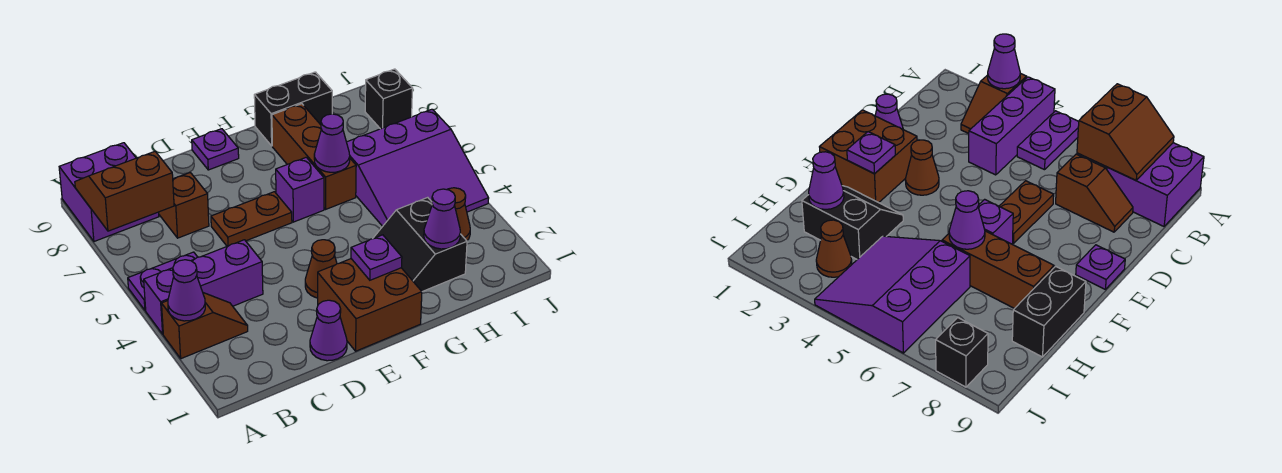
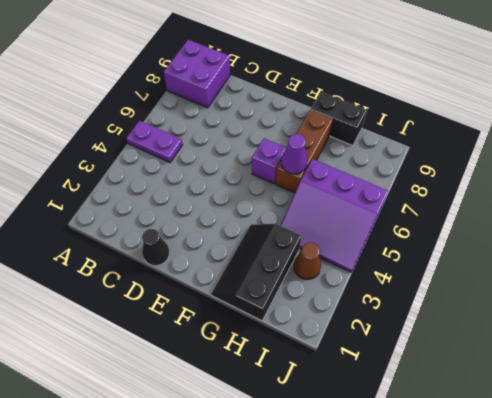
black 1x1 cone [142,229,170,266] -> purple 1x1 cone [310,300,347,361]
black 2x3 slope [211,224,302,321] -> black 2x2 slope [373,197,467,292]
none -> brown 1x2 slope [162,293,248,359]
none -> purple 1x3 brick [144,240,263,334]
none -> brown 1x2 slope [159,173,209,238]

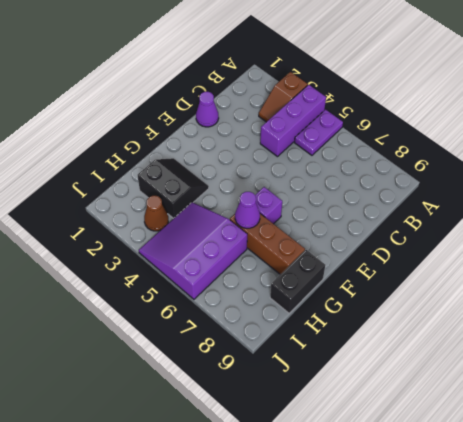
none -> purple 2x2 brick [59,143,159,241]
none -> brown 1x2 slope [159,173,209,238]
none -> brown 1x2 plate [211,192,292,246]

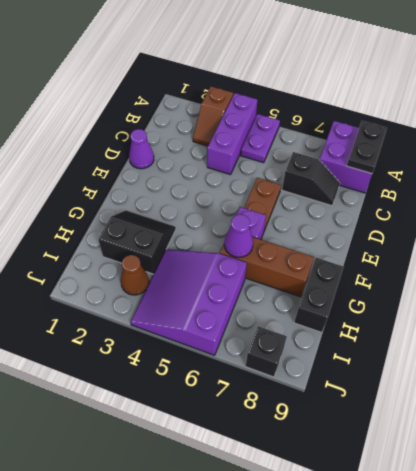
black 1x2 plate [347,121,387,174] -> none
black 1x2 slope [282,152,340,206] -> brown 1x2 slope [159,173,209,238]
none -> brown 2x2 brick [318,259,422,351]
none -> brown 1x1 cone [305,240,337,298]
none -> purple 1x1 plate [192,129,239,170]

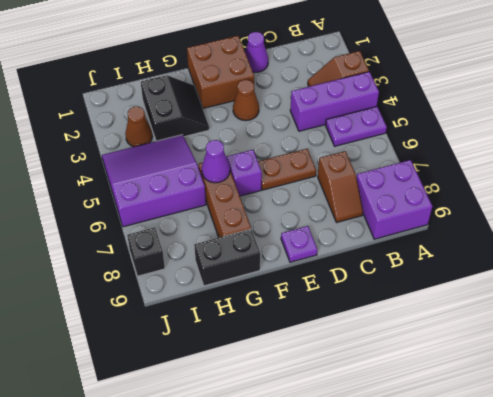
none -> purple 1x1 cone [168,260,205,321]
none -> brown 2x2 slope [75,152,174,231]
none -> purple 1x1 plate [351,235,402,280]

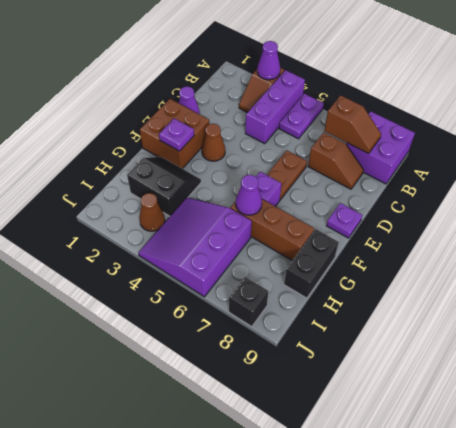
brown 1x2 slope [324,95,381,153] -> brown 2x2 slope [75,152,174,231]
none -> purple 1x1 cone [424,189,460,249]

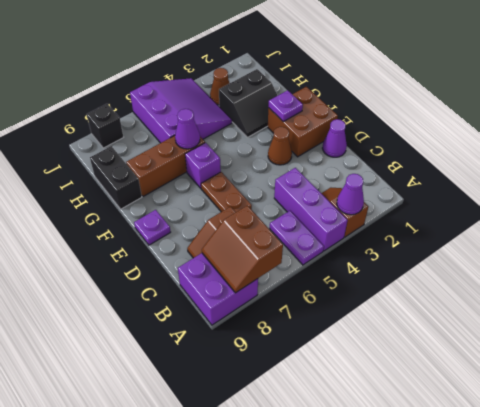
none -> purple 1x1 cone [424,189,460,249]

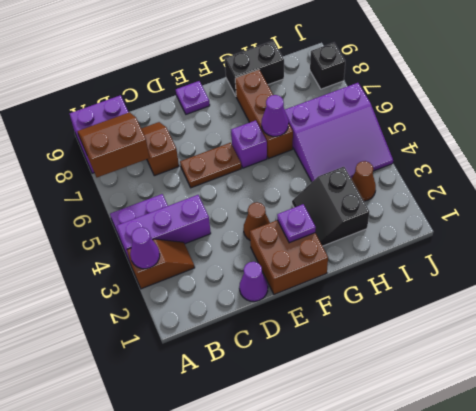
none -> purple 1x1 cone [424,189,460,249]

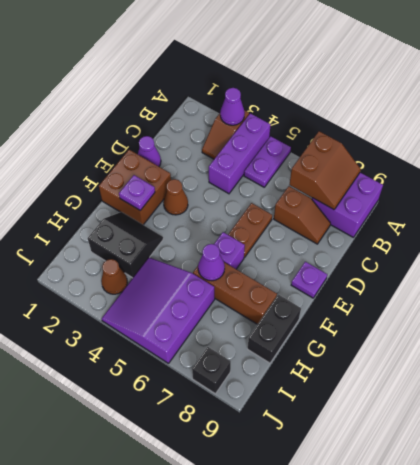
none -> purple 1x1 cone [424,189,460,249]

